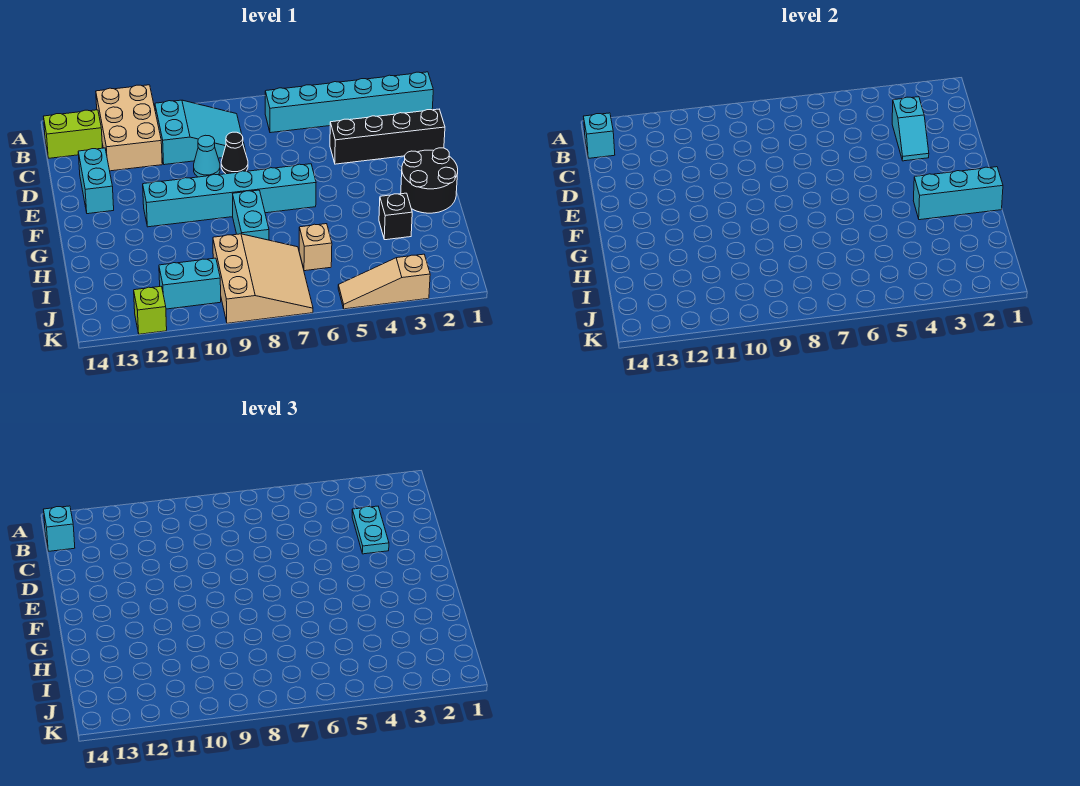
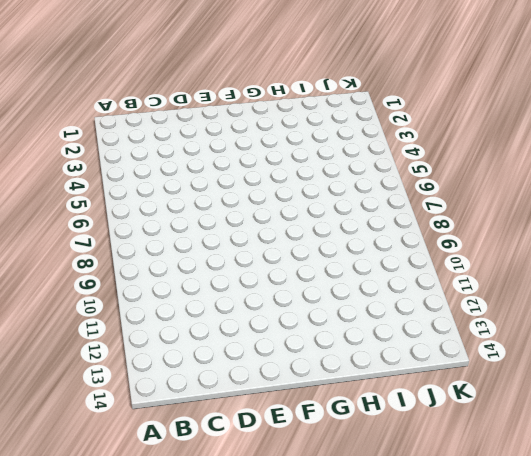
none -> tan 2x3 brick [96,85,162,171]
none -> cyan 1x6 brick [265,72,433,133]
none -> cyan 2x3 slope [155,100,246,165]

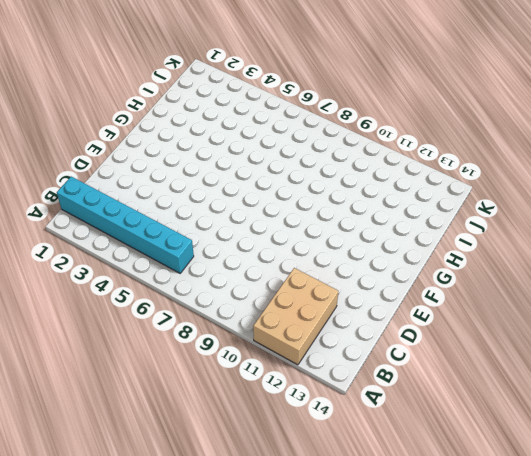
none -> cyan 2x3 slope [155,100,246,165]
none -> lime 1x2 brick [43,110,102,158]
none -> black 1x4 brick [330,109,445,164]

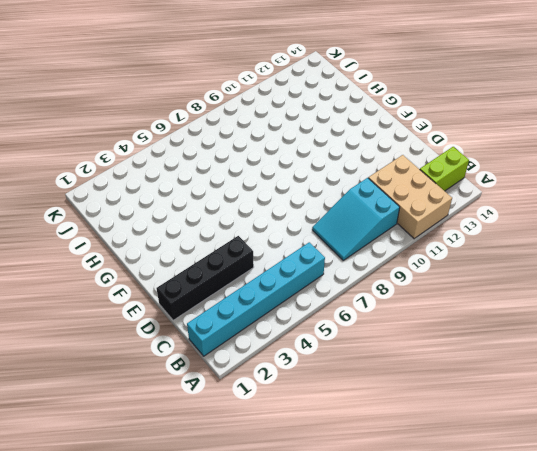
none -> black 1x1 cone [221,132,248,174]
none -> cyan 1x1 cone [194,135,220,177]
none -> cyan 1x2 brick [78,148,114,214]

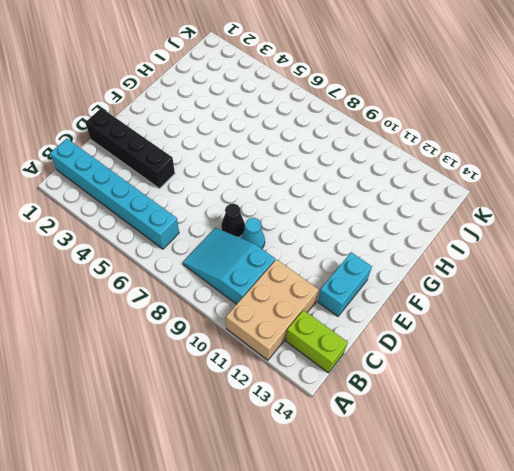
none -> black 2x2 round brick [401,148,458,213]
none -> cyan 1x6 brick [143,164,316,227]
none -> cyan 1x2 brick [233,190,269,240]

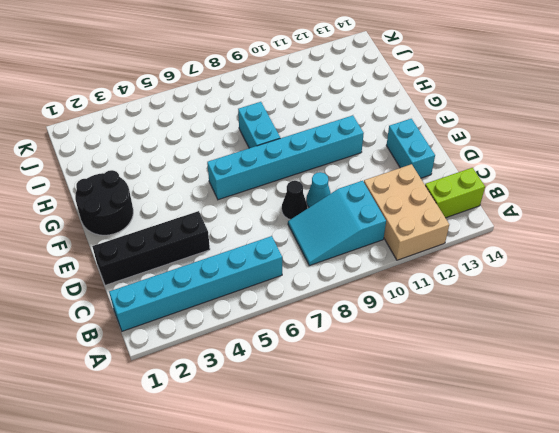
none -> black 1x1 brick [379,193,412,240]
none -> tan 1x1 brick [299,224,332,271]
none -> tan 3x3 slope [213,234,313,323]

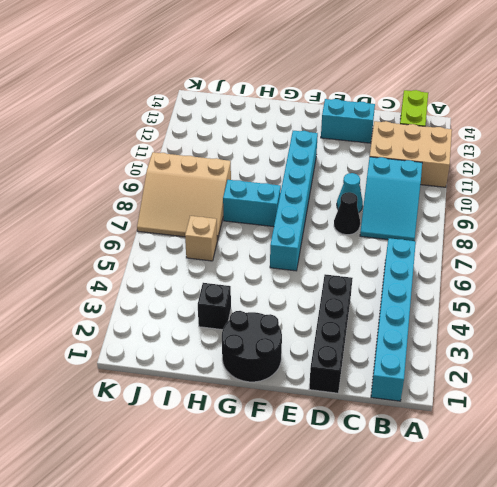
none -> cyan 1x2 brick [159,258,221,309]
none -> tan 1x3 slope [338,254,430,309]
none -> lime 1x1 brick [134,286,167,334]

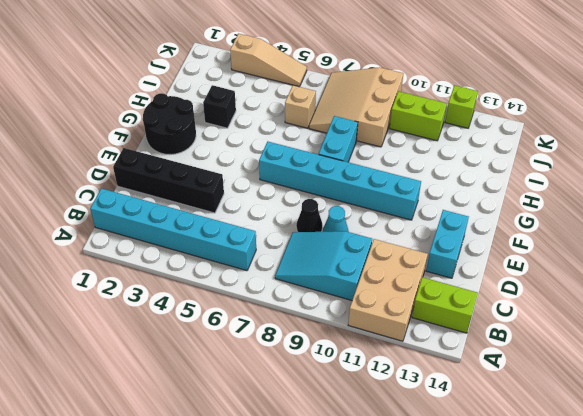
lime 1x2 brick [389,91,447,141] -> cyan 1x2 brick [159,258,221,309]
none -> cyan 1x1 brick [583,113,615,158]
none -> cyan 1x2 slope [892,97,929,161]
none -> cyan 1x3 brick [913,167,1003,220]

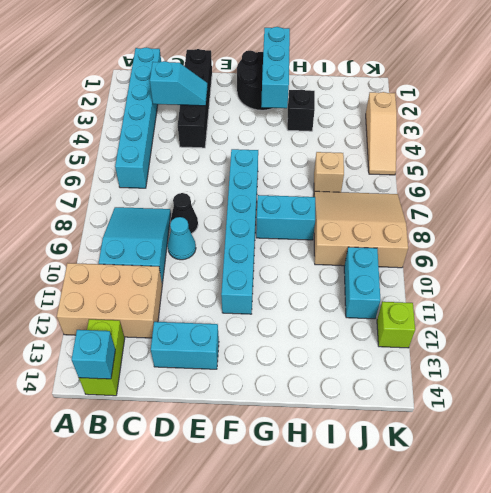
none -> cyan 1x1 brick [43,506,75,551]
none -> cyan 1x2 plate [352,506,389,554]

